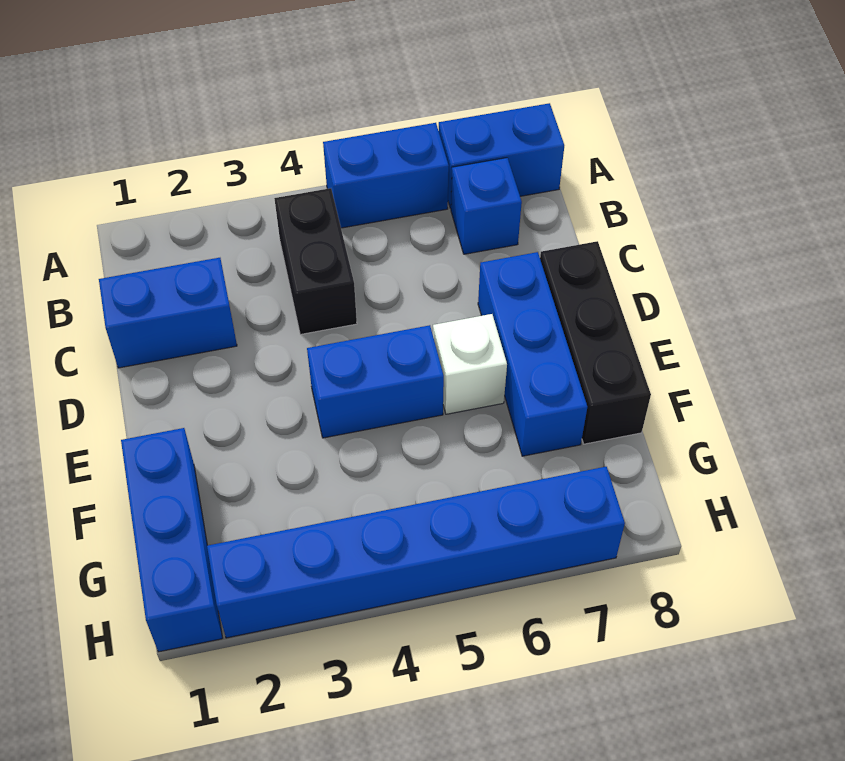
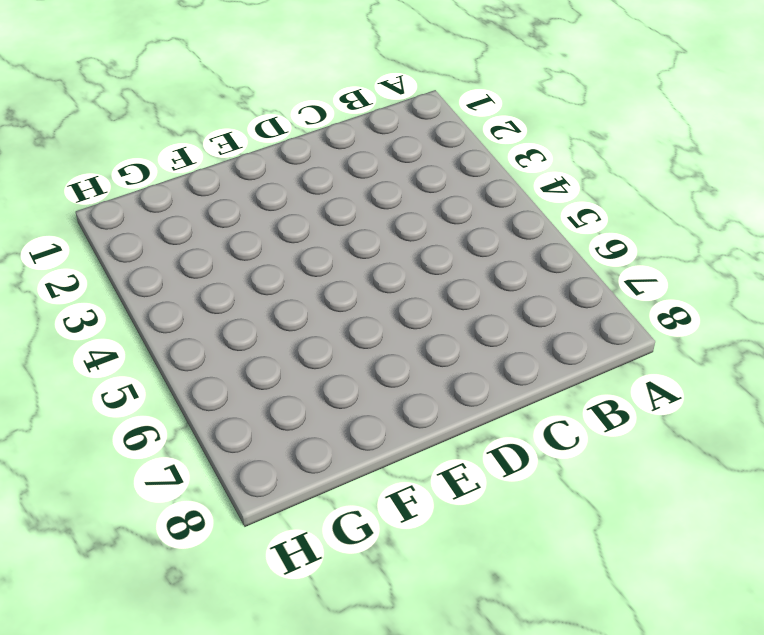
none -> blue 1x2 brick [323,123,449,228]
none -> blue 1x2 brick [439,103,564,208]

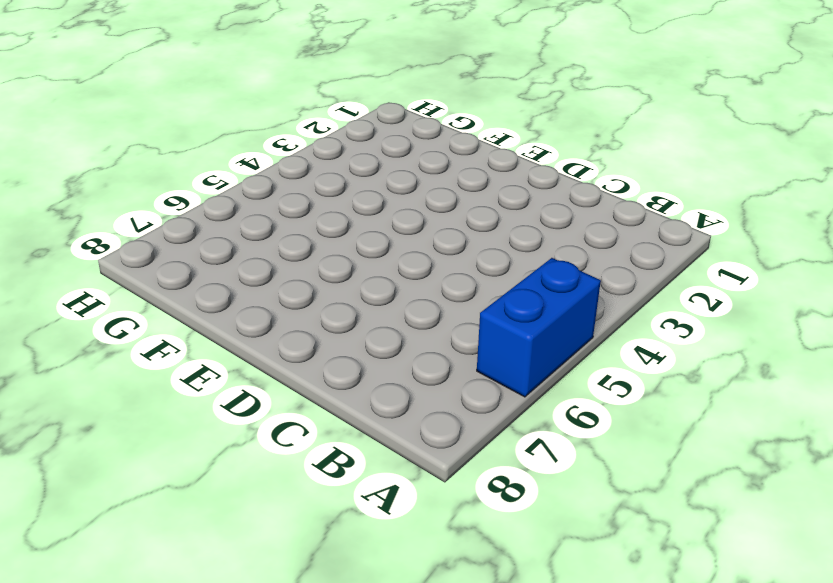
none -> blue 1x2 brick [439,103,564,208]
none -> black 1x2 brick [274,188,357,335]

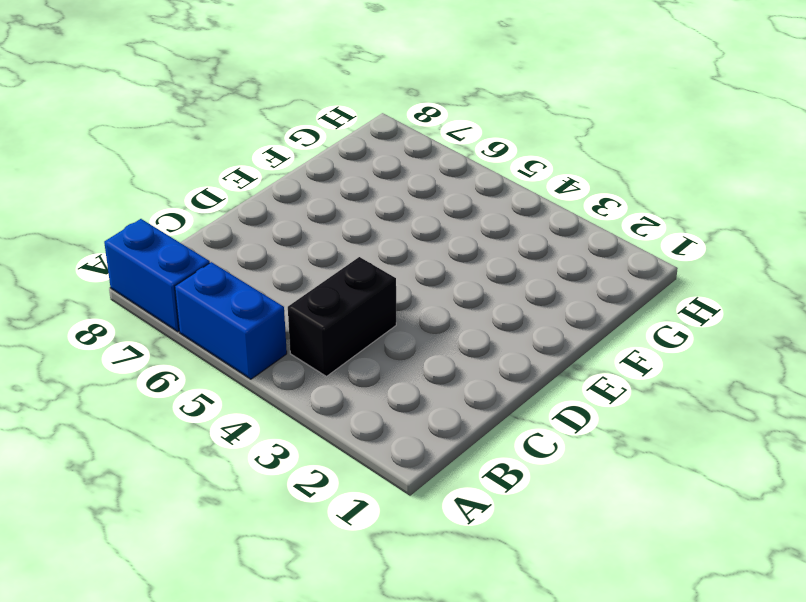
none -> blue 1x1 brick [451,158,522,254]
none -> blue 1x2 brick [99,258,237,368]

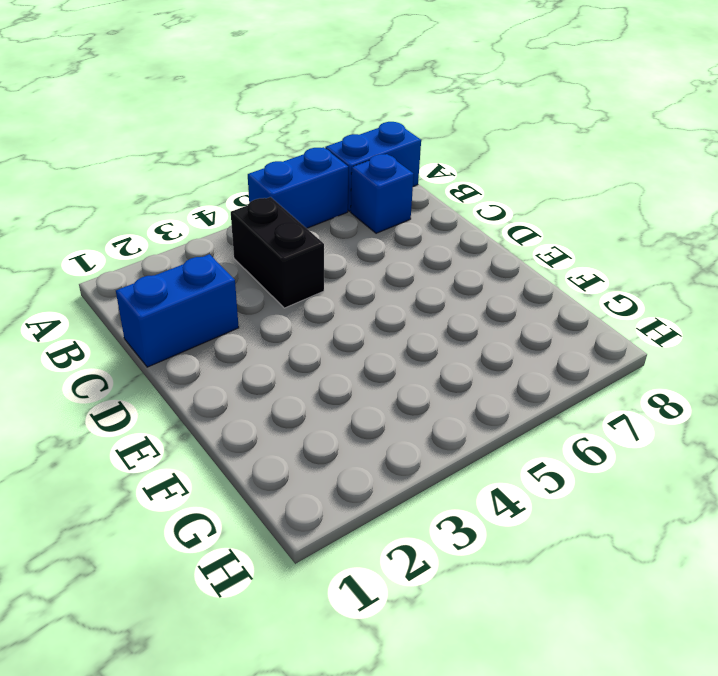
none -> blue 1x3 brick [478,252,587,456]
none -> black 1x3 brick [540,241,651,444]

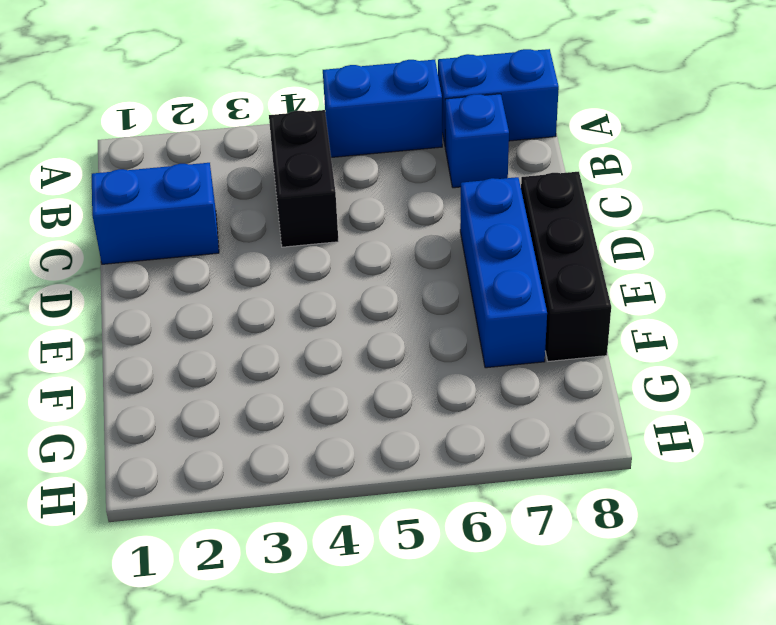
none -> blue 1x2 brick [307,325,444,438]
none -> white 1x1 brick [433,314,507,414]

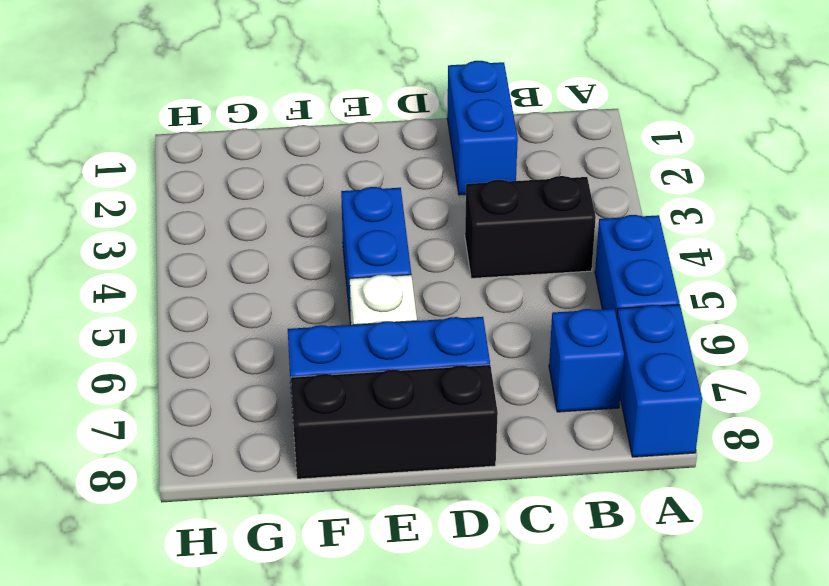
none -> blue 1x3 brick [121,428,222,652]
none -> blue 1x6 brick [207,467,625,638]

